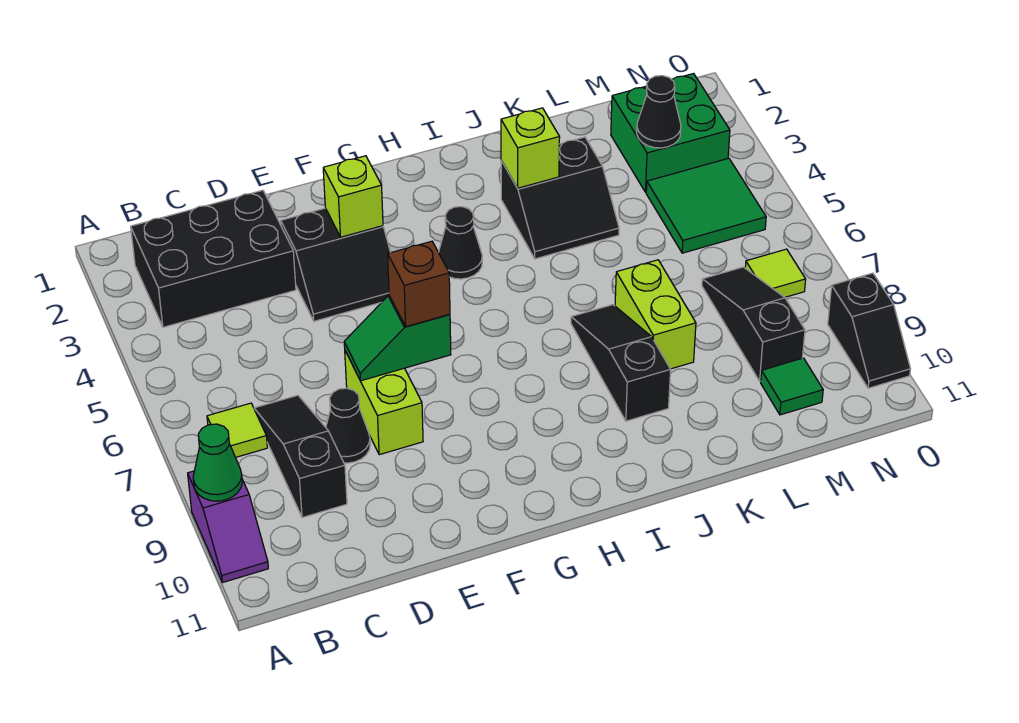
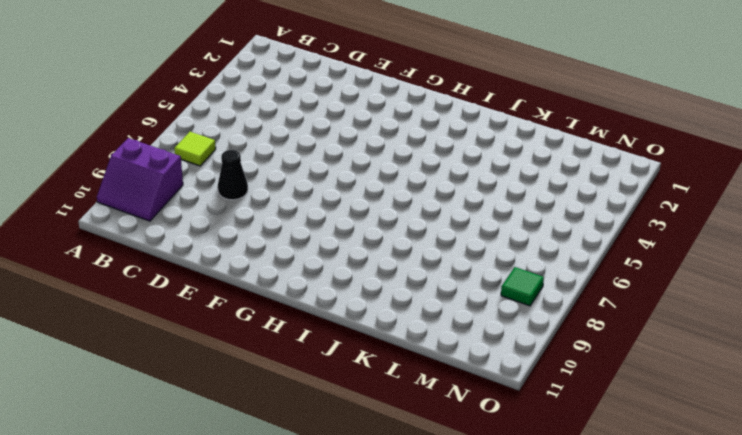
purple 2x2 slope [97,138,183,221] -> purple 1x2 slope [188,471,268,582]
green 1x1 tile [501,267,544,306] -> green 1x1 tile moved to [761,358,823,415]
none -> black 2x3 brick [131,190,296,327]
none -> black 1x3 slope [254,395,347,518]
none -> black 2x2 slope [281,208,391,321]

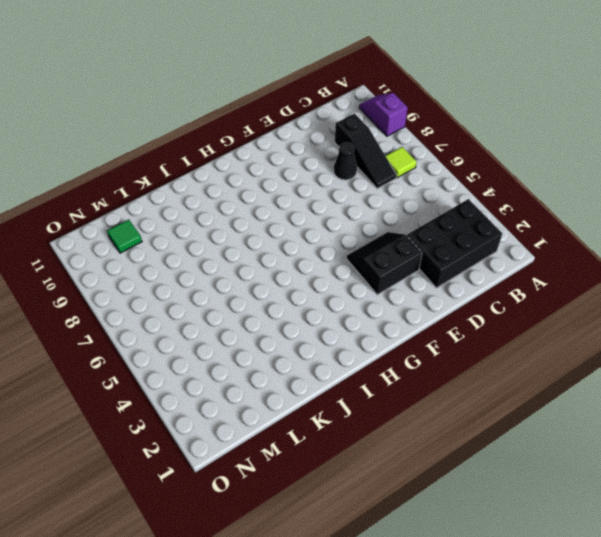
none -> lime 1x2 brick [345,351,423,455]
none -> black 1x1 cone [438,207,482,279]
none -> black 2x2 slope [501,137,619,259]

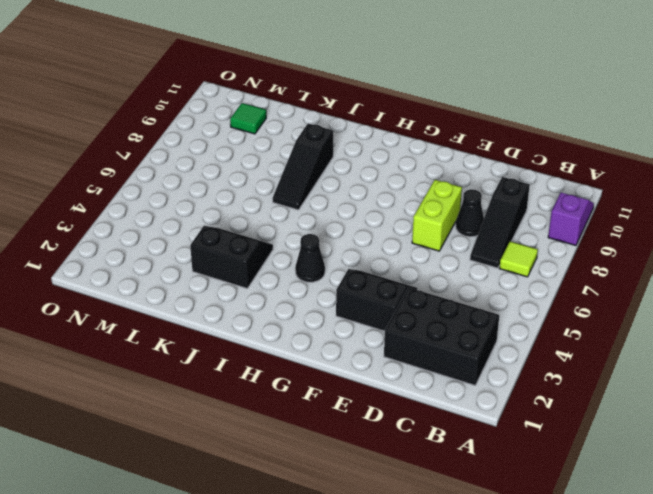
none -> lime 1x2 brick [615,260,696,369]
none -> green 2x2 brick [611,74,730,192]
none -> green 2x2 tile [646,158,766,253]

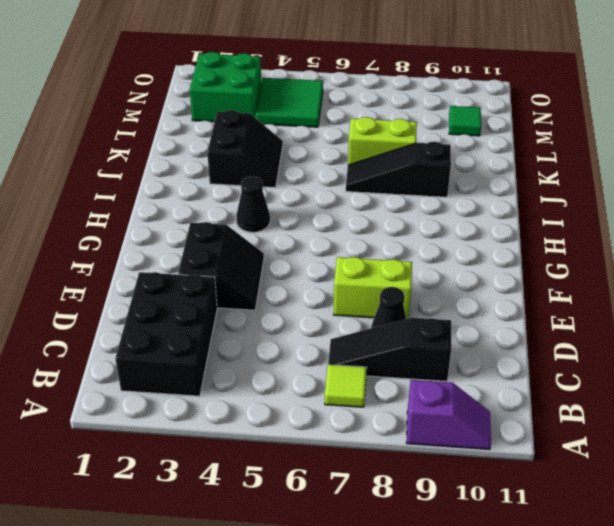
none -> black 1x3 slope [702,267,805,381]
none -> lime 1x1 tile [745,249,806,297]
none -> black 1x2 slope [828,273,910,388]

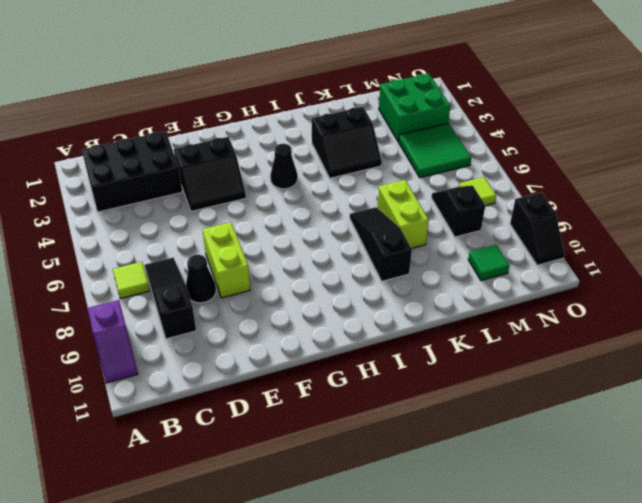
black 1x2 slope [431,186,485,237] -> black 1x3 slope [702,267,805,381]
none -> green 1x1 cone [193,424,242,501]
none -> green 1x2 slope [344,296,451,381]
none -> lime 1x1 brick [323,156,383,237]

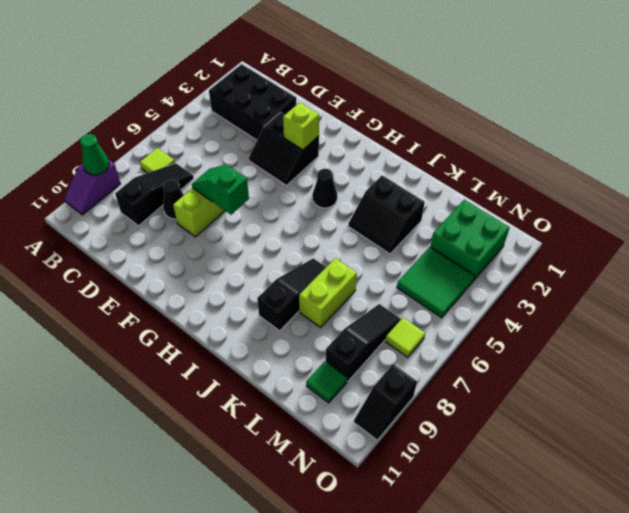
none -> lime 1x1 brick [501,108,560,188]
none -> black 1x1 cone [637,76,681,148]
none -> brown 1x1 brick [388,241,450,327]

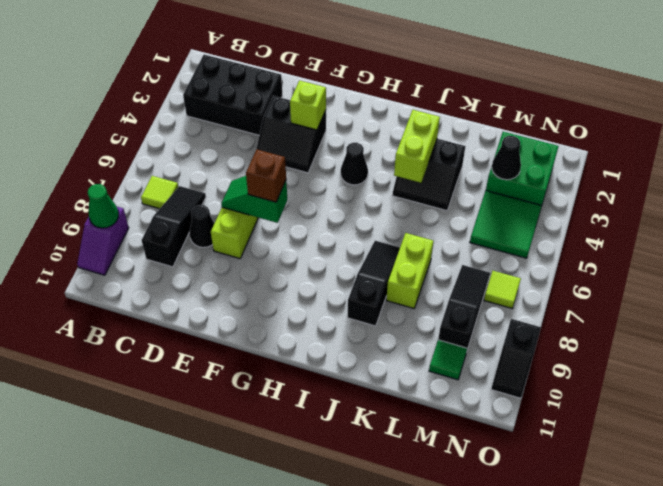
lime 1x2 brick [394,110,440,183] -> lime 1x1 brick [501,108,560,188]

